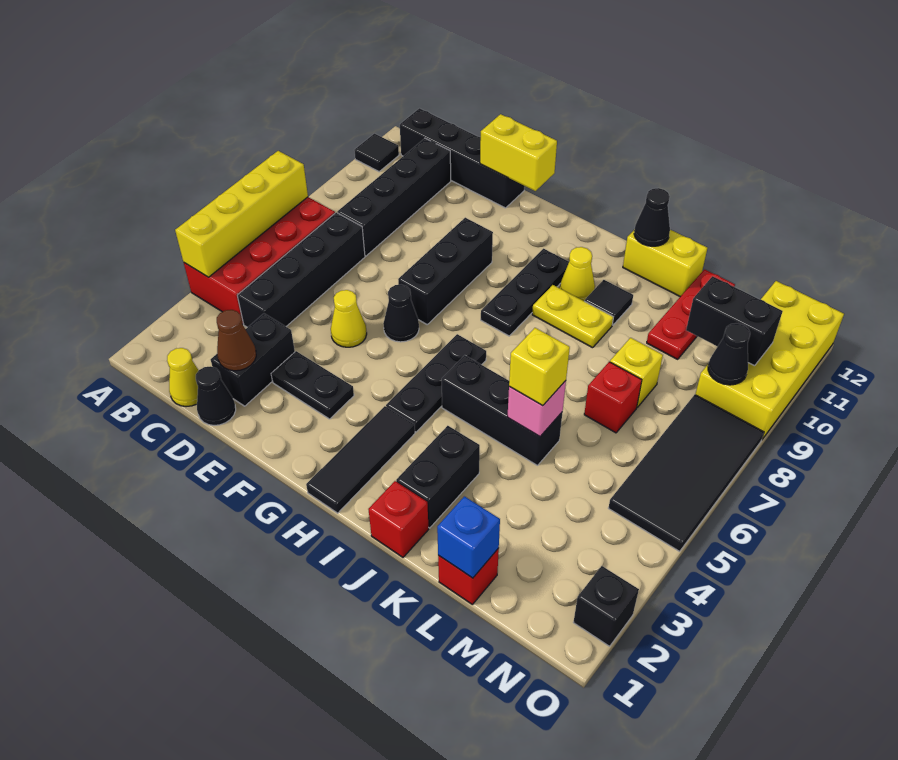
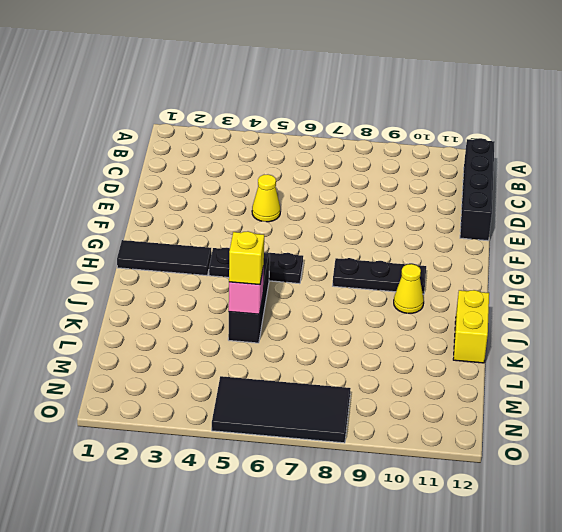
none -> red 2x4 brick [184,197,335,324]
none -> black 1x1 tile [354,134,399,172]
none -> yellow 1x1 cone [167,348,199,407]
none -> black 1x4 brick [237,213,365,327]

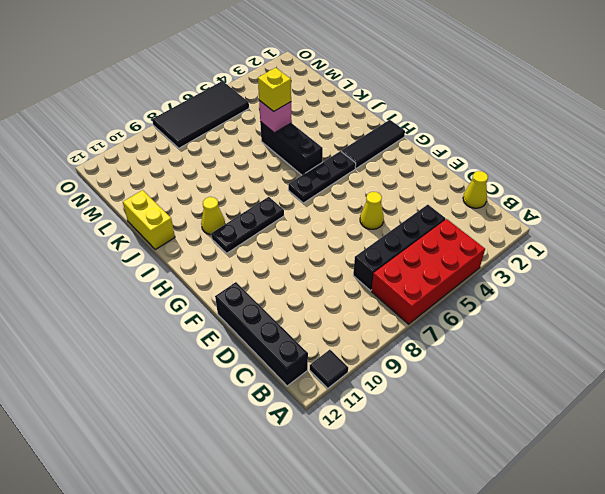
none -> black 1x4 brick [337,138,451,256]
none -> black 1x1 cone [196,366,236,425]
none -> black 1x2 brick [211,314,295,406]
none -> black 1x2 plate [271,351,354,419]

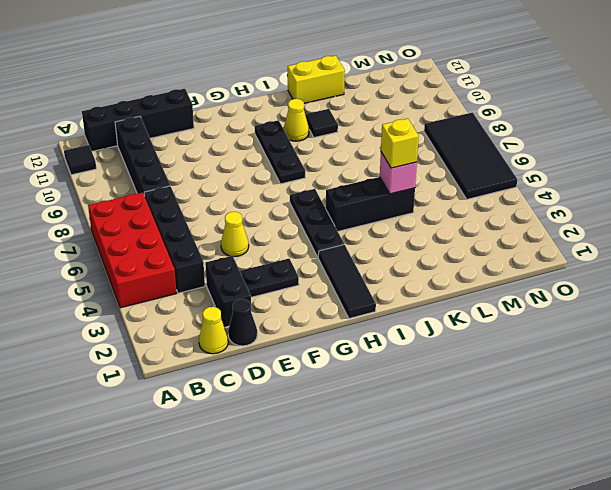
none -> black 1x1 cone [383,285,419,342]
none -> black 1x3 brick [398,218,493,324]
none -> yellow 1x2 plate [532,285,613,348]
none -> red 1x1 brick [368,481,429,557]

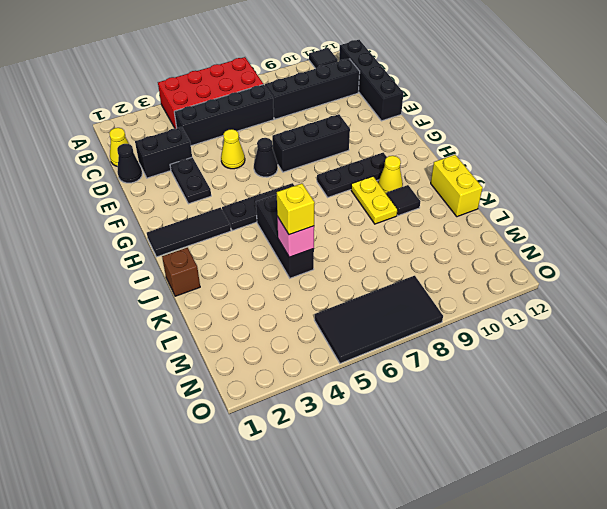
brown 1x1 brick [162,248,200,296] -> red 1x1 brick [368,481,429,557]
none -> black 1x2 brick [396,426,480,528]
none -> red 1x1 brick [438,548,499,604]
none -> red 1x1 brick [584,362,642,433]
none -> yellow 1x1 brick [610,338,663,407]

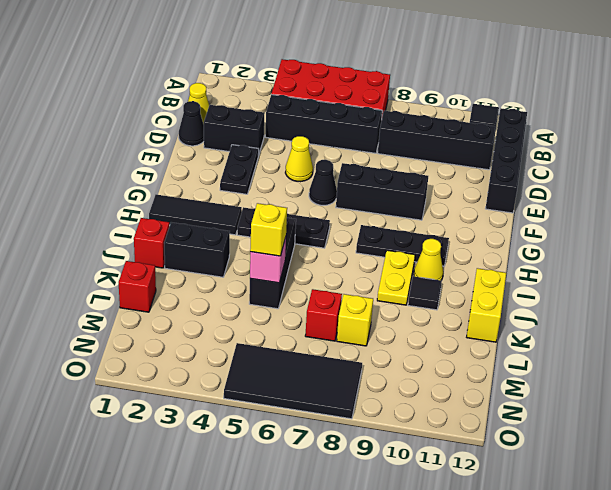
none -> red 1x3 plate [647,269,735,359]
none -> yellow 2x4 brick [695,281,844,439]
none -> black 1x1 brick [573,566,639,646]
none -> yellow 1x4 brick [175,151,308,277]

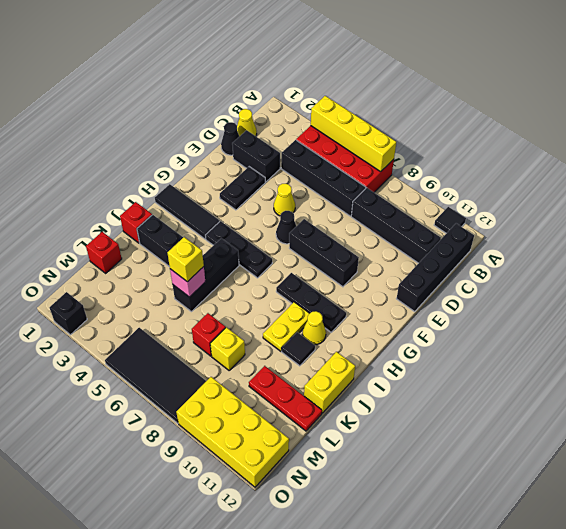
none -> brown 1x1 cone [217,310,256,371]
none -> yellow 1x2 brick [480,114,557,191]
none -> black 1x1 cone [634,188,670,246]
none -> blue 1x1 brick [437,496,500,578]

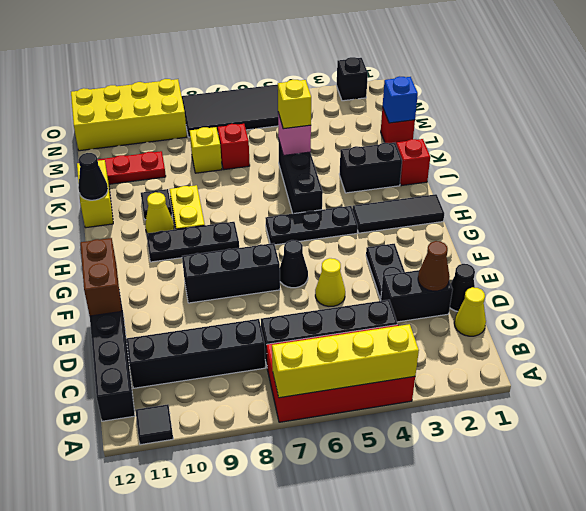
brown 1x2 brick [80,238,122,316] -> yellow 1x2 brick [480,114,557,191]
none -> black 1x2 brick [686,276,783,366]
none -> black 1x1 cone [708,323,750,385]

